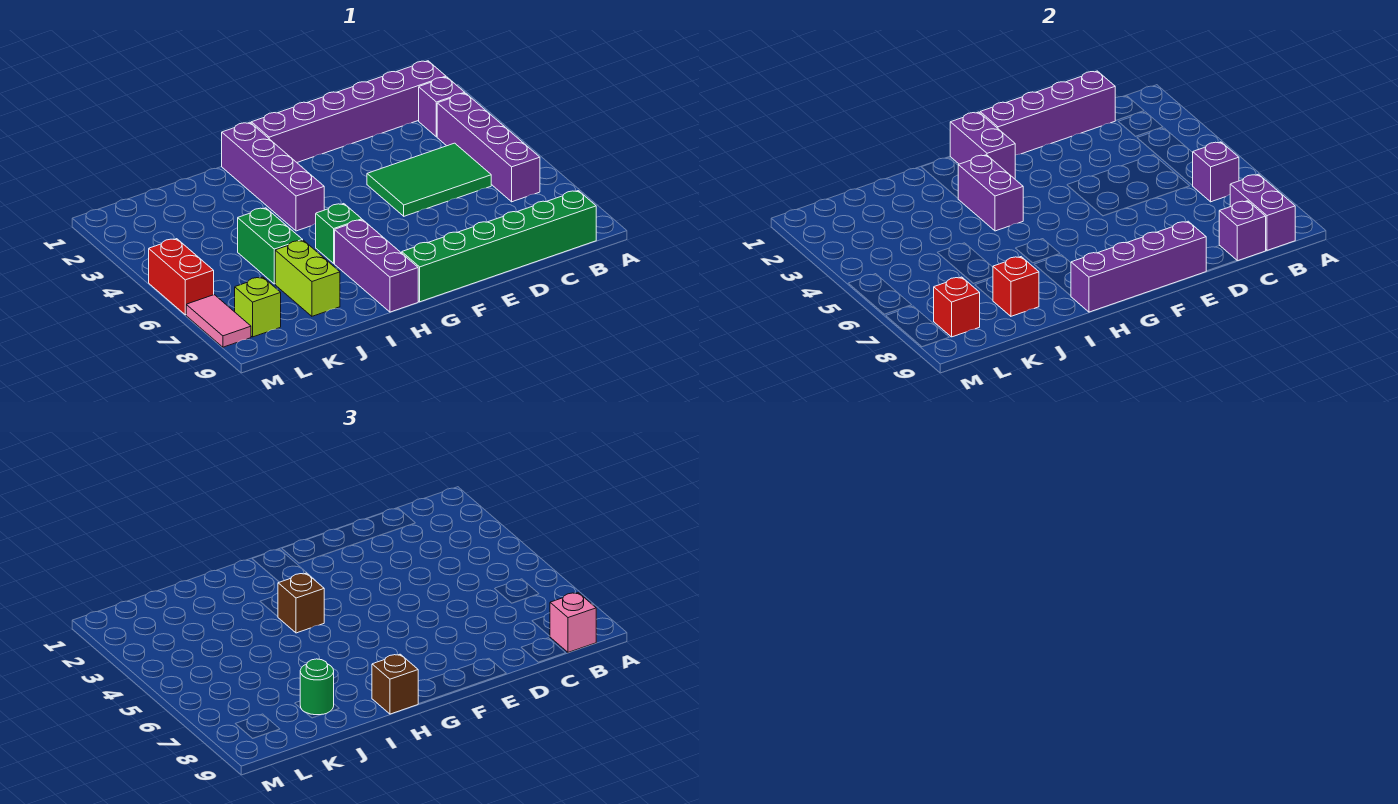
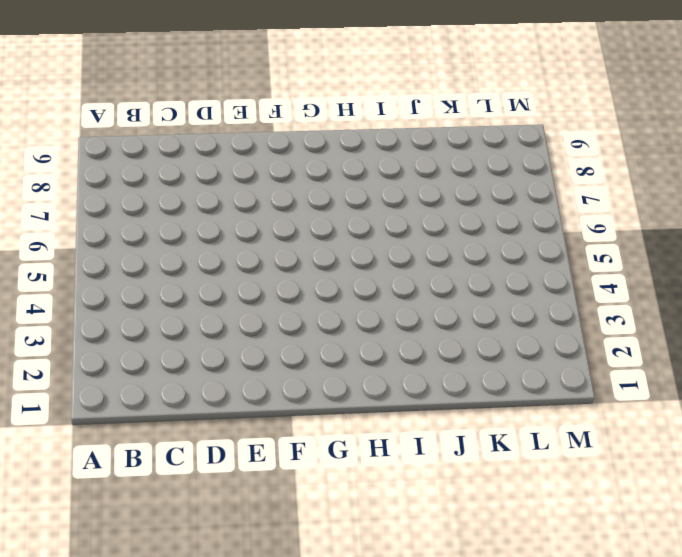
none -> purple 1x6 brick [251,61,446,162]
none -> purple 1x1 brick [419,77,465,137]
none -> purple 1x4 brick [437,93,540,202]

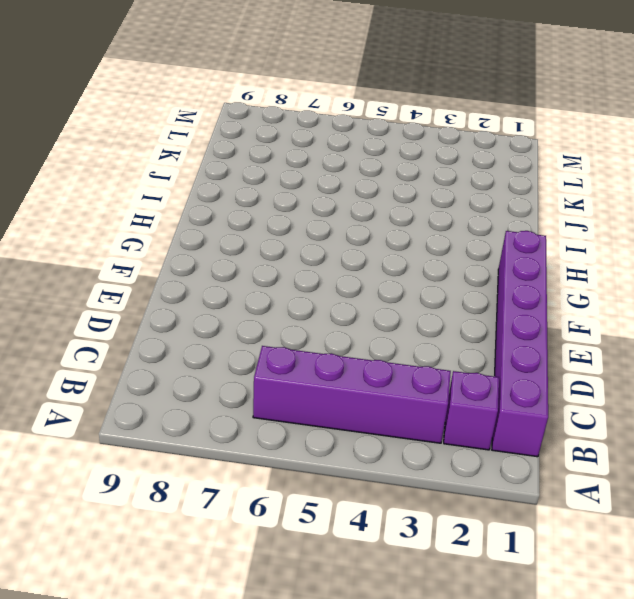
none -> green 1x6 brick [402,191,596,302]
none -> green 2x3 tile [367,143,491,216]
none -> purple 1x4 brick [222,122,324,231]

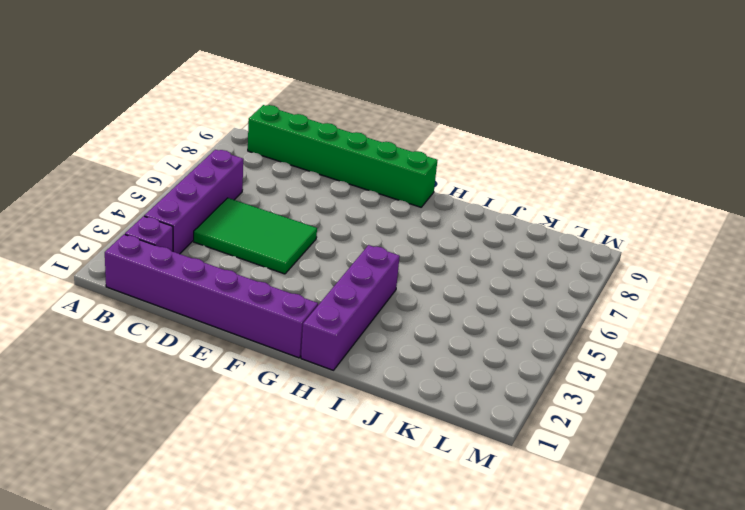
none -> green 1x1 brick [316,204,362,263]
none -> purple 1x3 brick [335,220,418,312]
none -> green 1x2 brick [238,208,303,284]

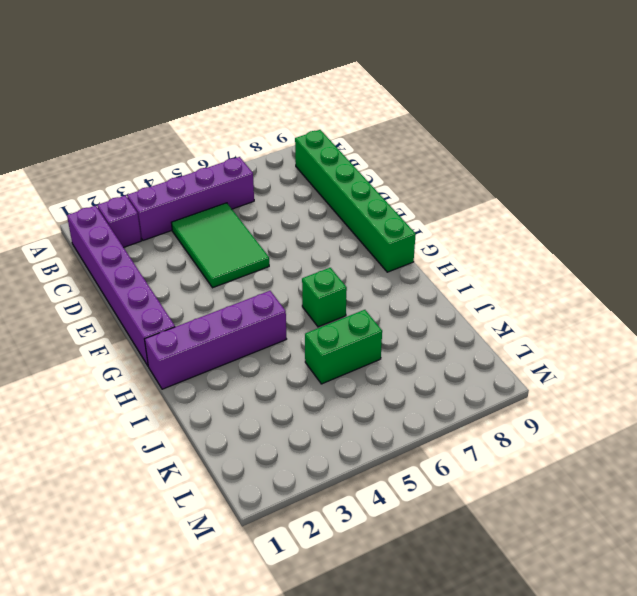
none -> purple 1x3 brick [335,220,418,312]
none -> lime 1x2 brick [275,240,340,316]
none -> lime 1x1 brick [235,277,281,337]

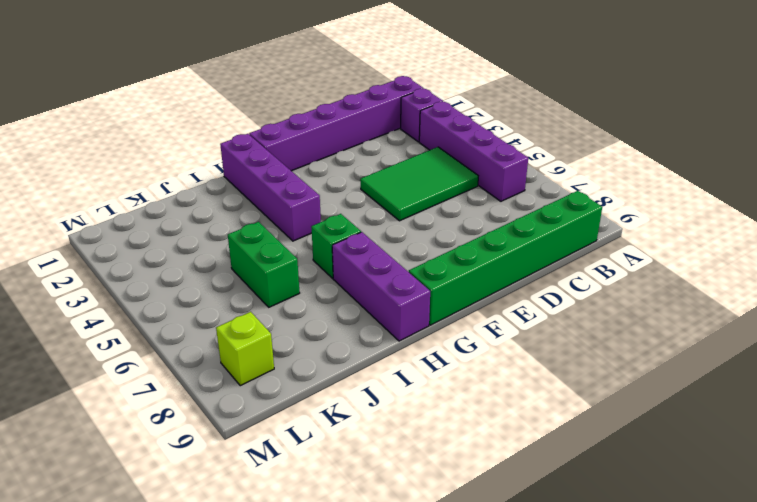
none -> lime 1x2 brick [275,240,340,316]
none -> red 1x2 brick [149,239,214,315]
none -> pink 1x2 tile [186,295,251,347]

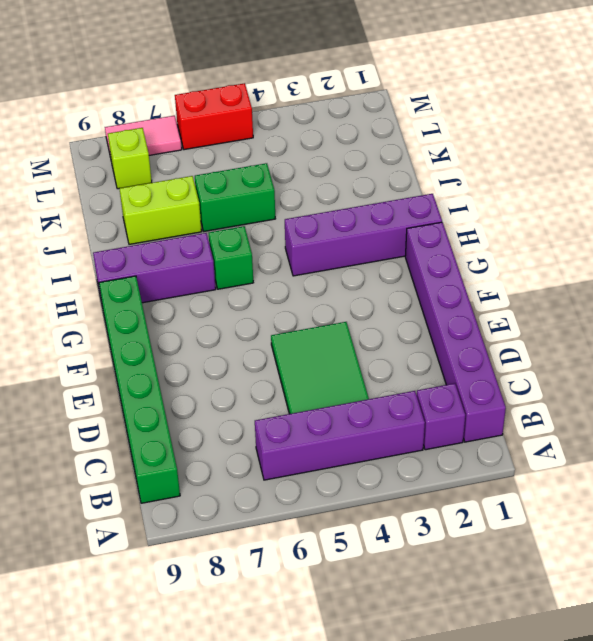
none -> purple 1x1 brick [1192,142,1239,202]
none -> purple 1x2 brick [1230,174,1295,250]
none -> purple 1x4 brick [980,71,1115,155]

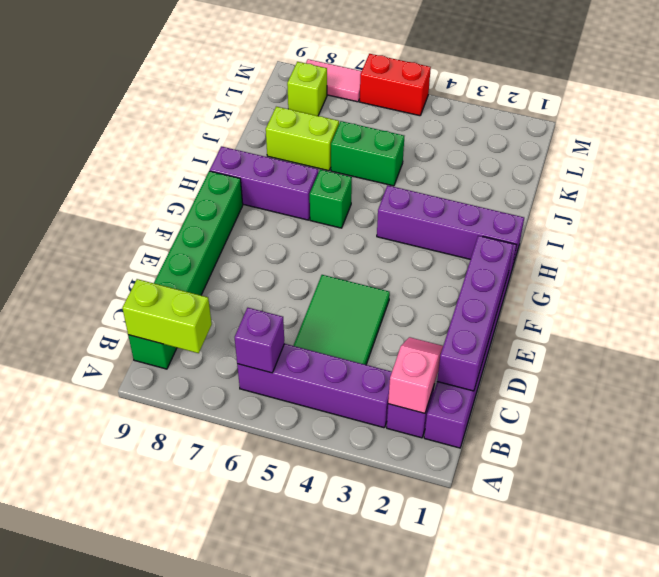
pink 1x2 slope [388,337,443,413] -> none
lime 1x2 brick [122,279,212,353] -> purple 1x2 brick [1230,174,1295,250]
none -> purple 1x1 brick [1219,201,1266,261]
none -> purple 1x4 brick [1071,221,1206,312]
none -> purple 1x2 brick [950,112,1015,179]

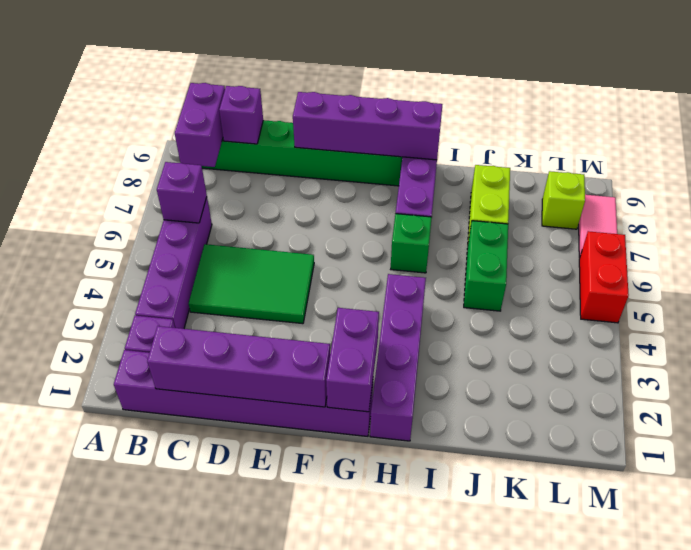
none -> purple 1x2 brick [958,155,1023,231]
none -> red 1x1 brick [993,257,1039,316]
none -> red 1x1 brick [934,277,980,337]

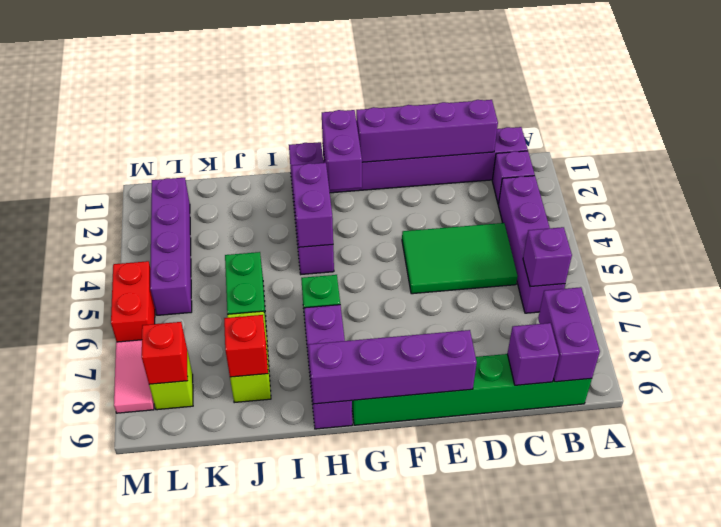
purple 1x4 brick [150,178,192,315] -> none
none -> pink 1x1 brick [550,593,596,652]
none -> brown 1x1 brick [278,573,324,633]
none -> brown 1x1 brick [372,654,418,714]

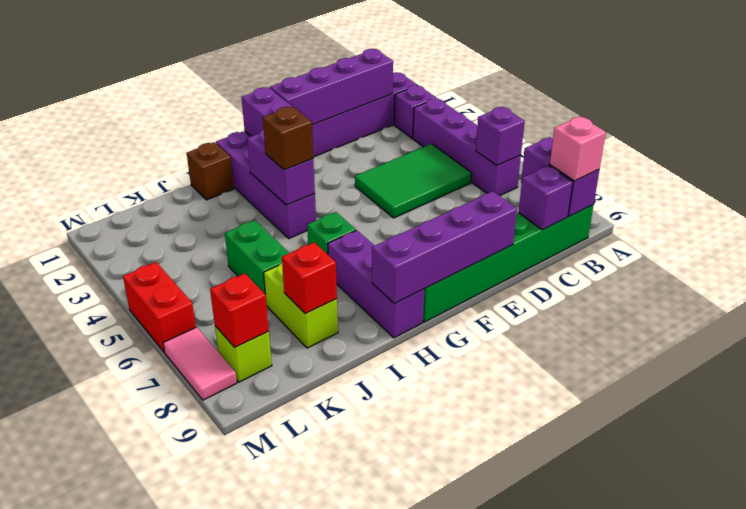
brown 1x1 brick [187,142,234,200] -> brown 1x1 brick moved to [372,654,418,714]
none -> green 1x1 round brick [300,659,334,715]

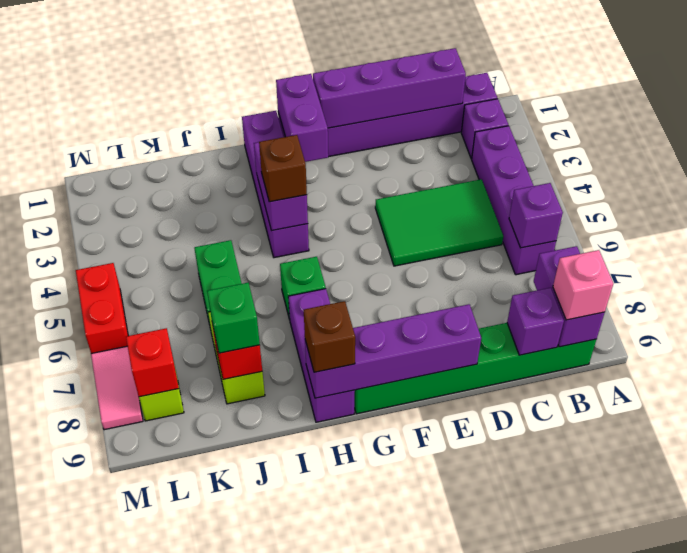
green 1x1 brick [207,283,260,353] -> green 1x1 round brick [300,659,334,715]

